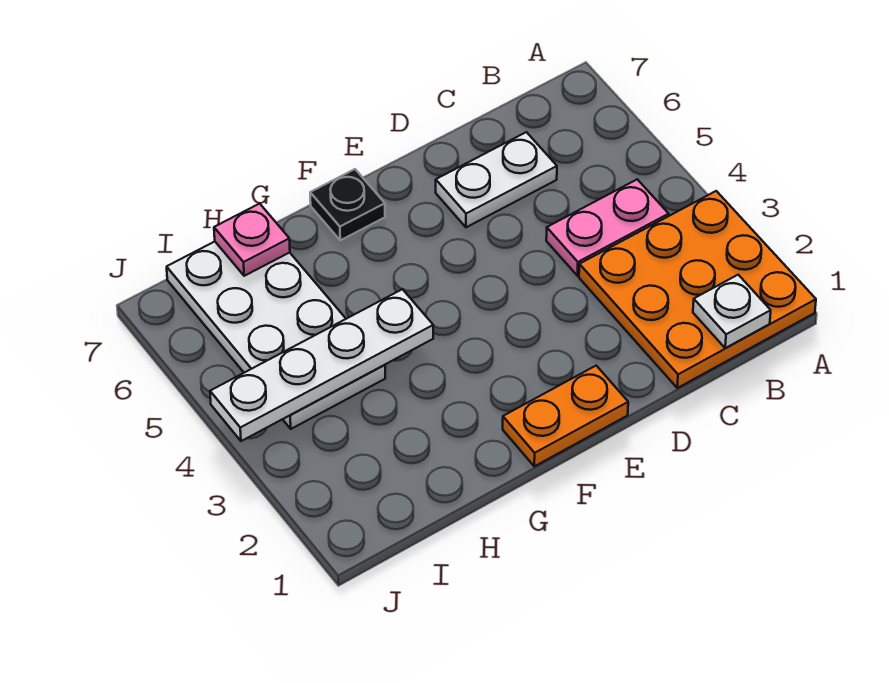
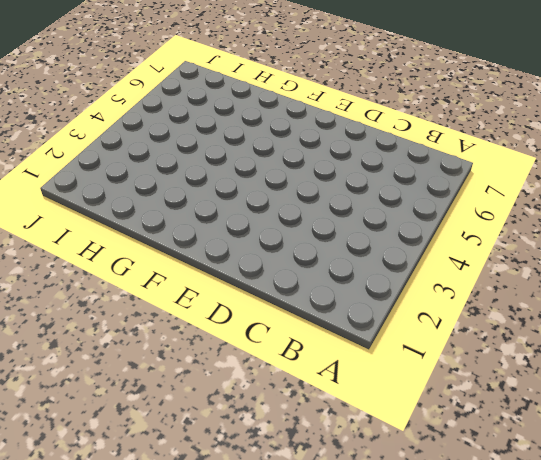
none -> orange 3x3 plate [579,191,816,388]
none -> pink 1x2 plate [546,179,669,276]

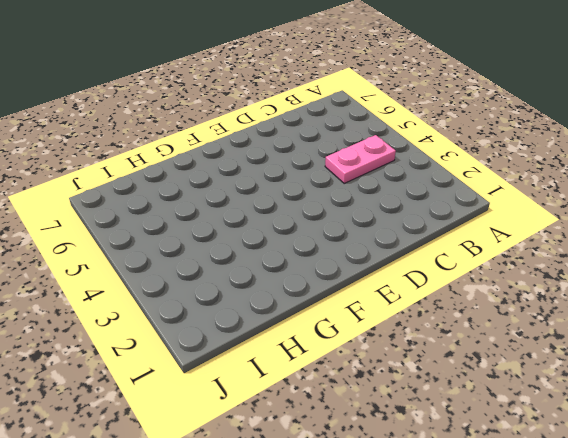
none -> orange 3x3 plate [579,191,816,388]
none -> white 1x2 plate [436,132,557,227]

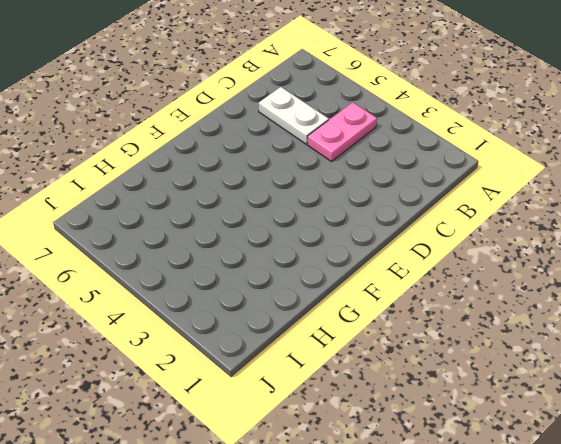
white 1x2 plate [259,87,329,144] -> white 1x2 plate turned to [436,132,557,227]
none -> orange 3x3 plate [579,191,816,388]
none -> orange 1x2 plate [503,366,628,466]

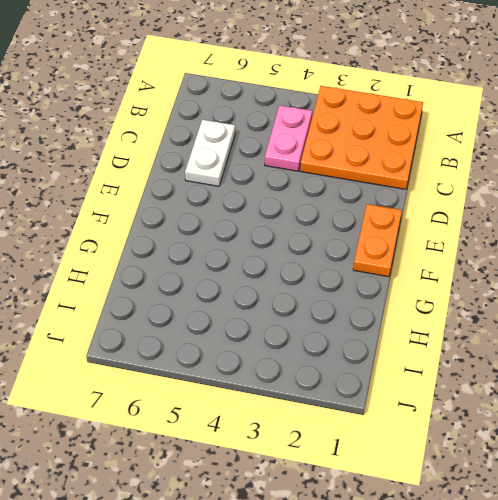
none -> black 1x1 plate [310,169,385,240]
none -> white 2x4 plate [167,242,385,429]

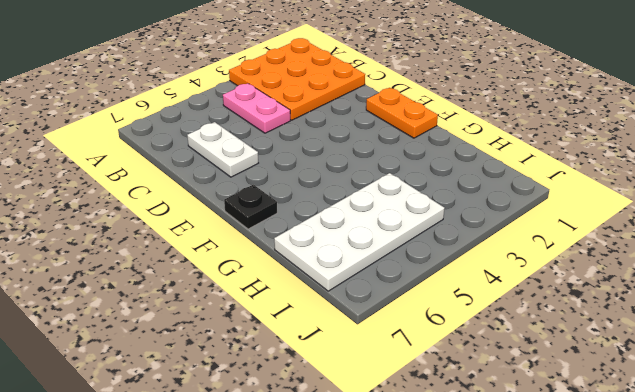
none -> white 1x1 plate [693,275,771,348]
none -> white 1x4 plate [210,289,433,441]

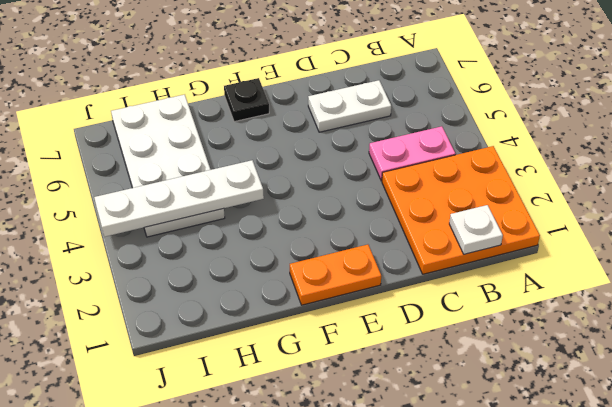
none -> pink 1x1 plate [214,204,290,276]

